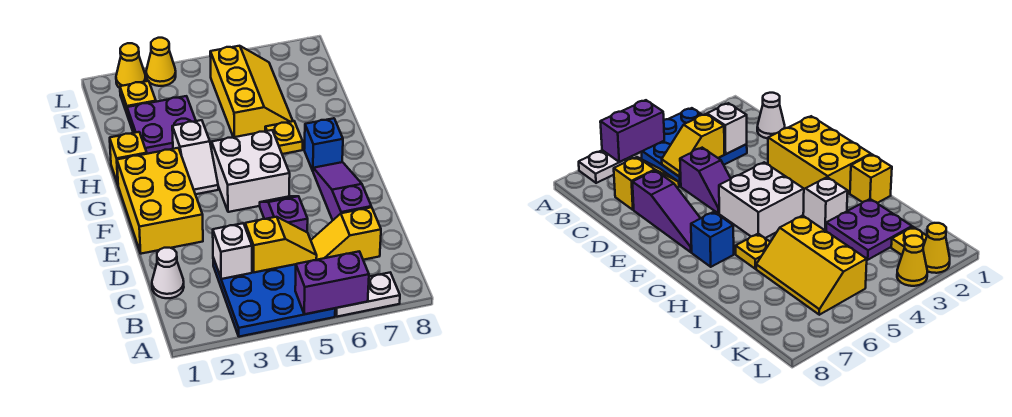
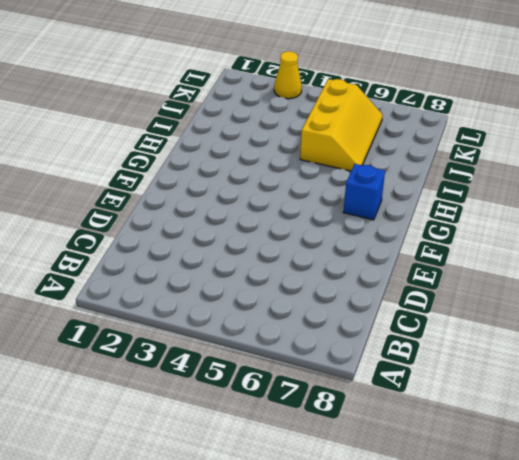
none -> blue 3x3 plate [213,258,335,337]
none -> white 1x2 plate [335,273,400,317]
none -> white 1x1 cone [152,248,184,298]

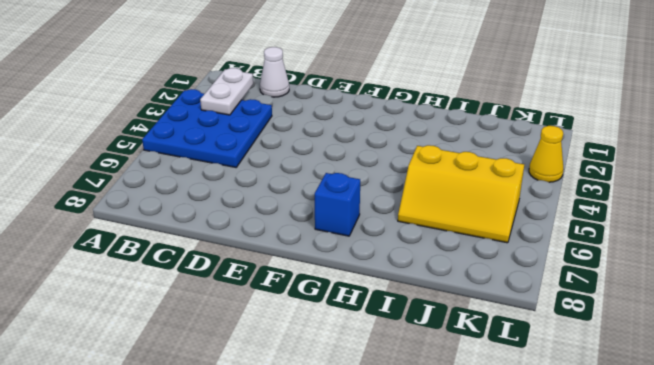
white 1x2 plate [200,68,253,115] -> white 1x2 plate moved to [335,273,400,317]
none -> yellow 1x2 slope [311,207,381,260]
none -> purple 1x2 slope [260,196,308,232]
none -> purple 1x3 slope [313,162,371,220]

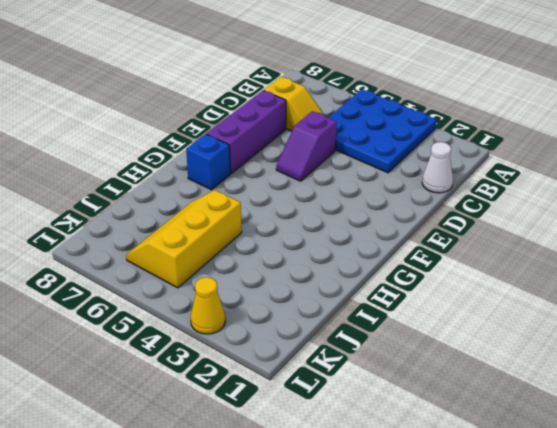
purple 1x3 brick [207,90,286,173] -> purple 1x3 slope [313,162,371,220]
none -> white 1x2 plate [335,273,400,317]
none -> yellow 2x3 brick [117,148,203,254]
none -> white 2x2 brick [212,130,290,212]

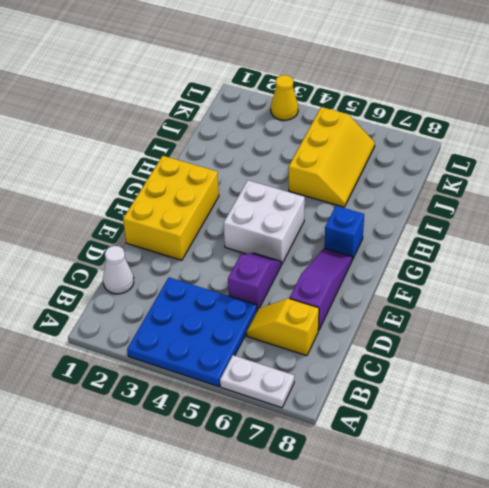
none -> white 1x2 slope [172,120,218,194]
none -> yellow 1x1 brick [110,132,147,184]
none -> yellow 1x1 plate [265,121,303,154]

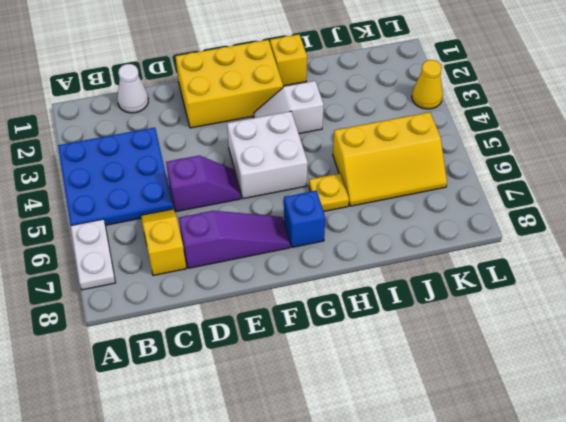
none -> purple 2x2 plate [127,96,196,154]
none -> yellow 1x1 plate [120,81,156,113]
none -> yellow 1x1 cone [116,43,146,88]

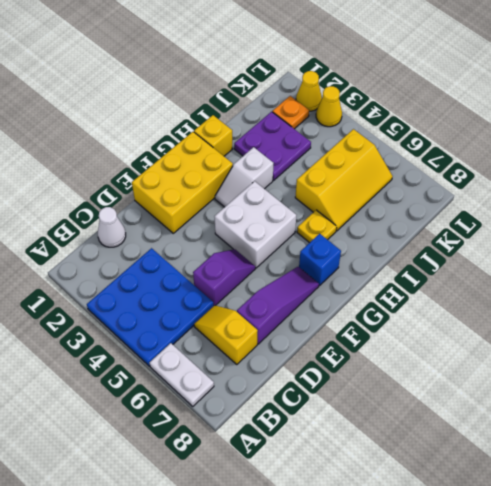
orange 1x1 plate [272,96,309,129] -> yellow 1x1 plate [120,81,156,113]
none -> purple 1x2 brick [295,251,369,314]
none -> white 1x1 brick [213,223,252,279]
none -> yellow 1x2 slope [245,217,317,272]

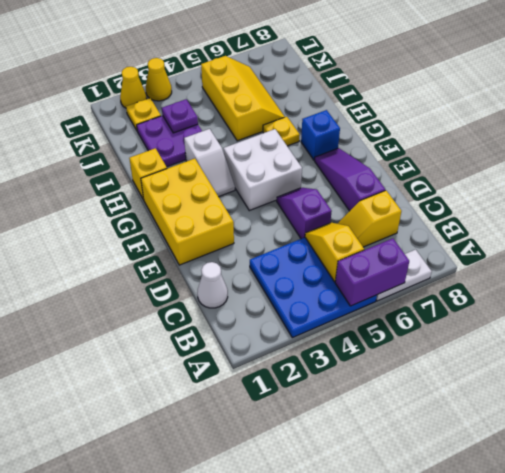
yellow 1x2 slope [305,223,364,282] -> yellow 1x2 slope turned to [245,217,317,272]
purple 1x1 plate [162,99,198,133] -> none
none -> white 1x1 brick [213,223,252,279]

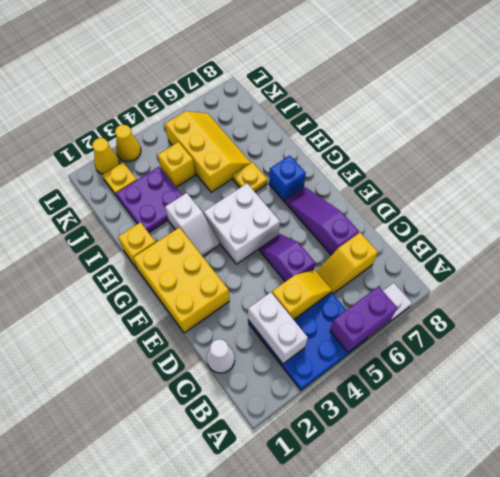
white 1x2 brick [248,292,308,364] -> white 1x1 brick [213,223,252,279]
yellow 1x1 brick [158,142,195,187] -> none

